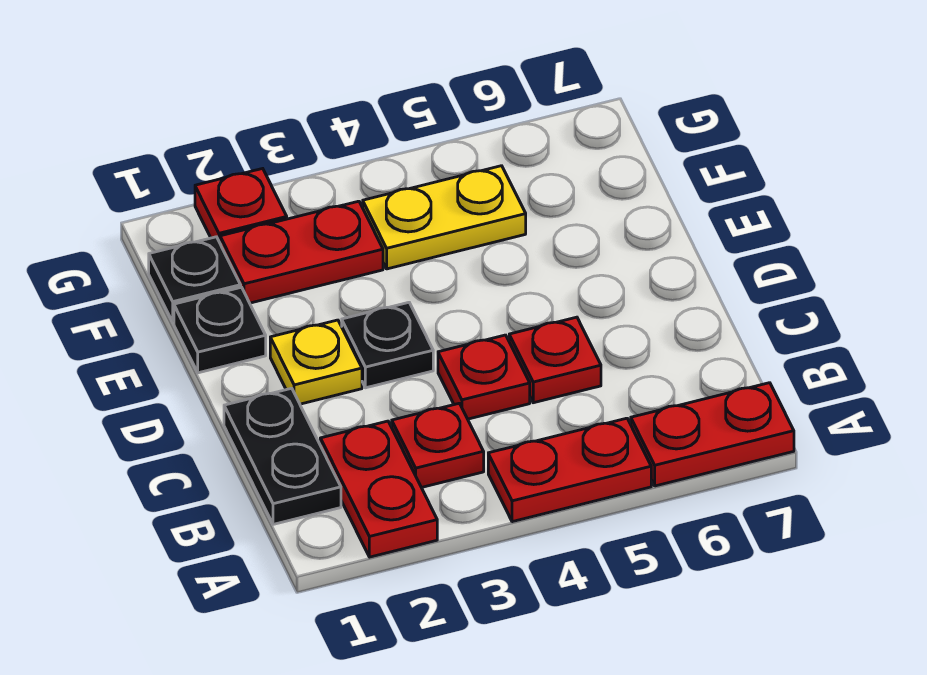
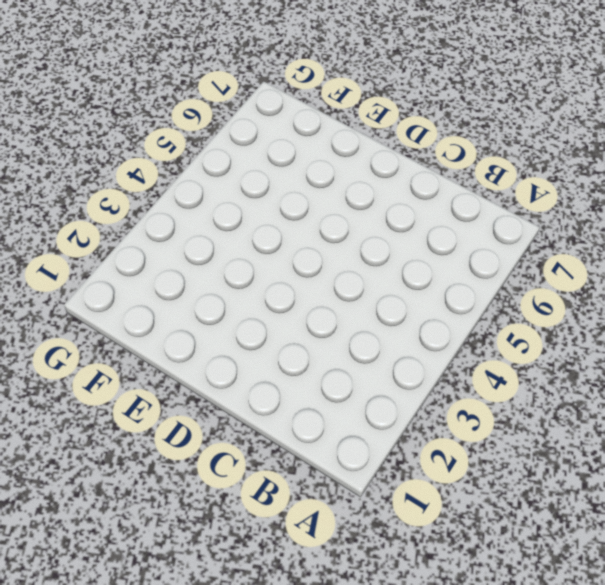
none -> red 1x2 plate [320,421,437,557]
none -> red 1x2 plate [488,418,651,522]
none -> red 1x2 plate [631,383,794,486]

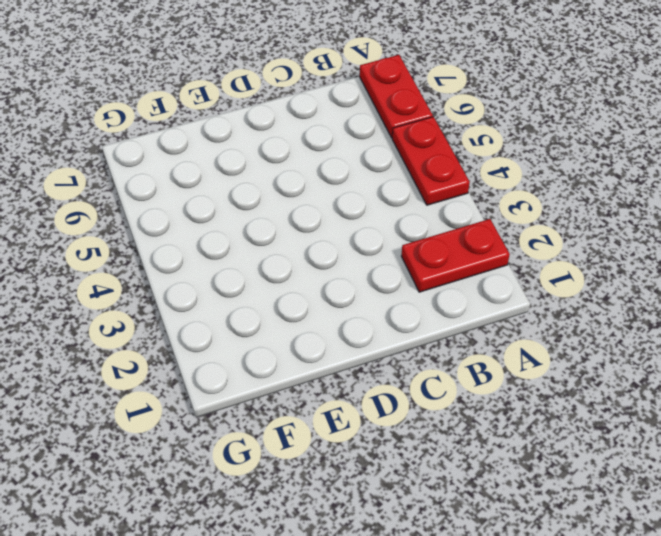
none -> black 1x2 plate [224,388,341,524]
none -> red 1x1 plate [392,403,484,487]
none -> red 1x1 plate [438,335,530,419]

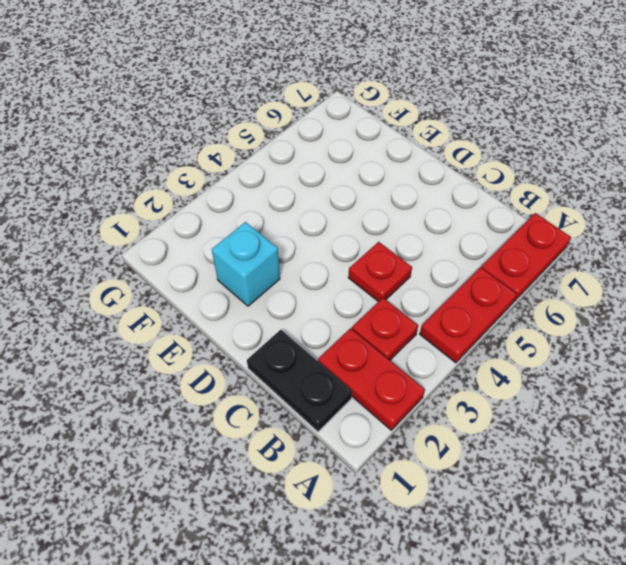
cyan 1x1 brick [212,222,280,306] -> none
none -> red 1x1 plate [509,317,601,403]
none -> yellow 1x1 plate [270,320,362,404]
none -> black 1x1 plate [342,302,433,388]

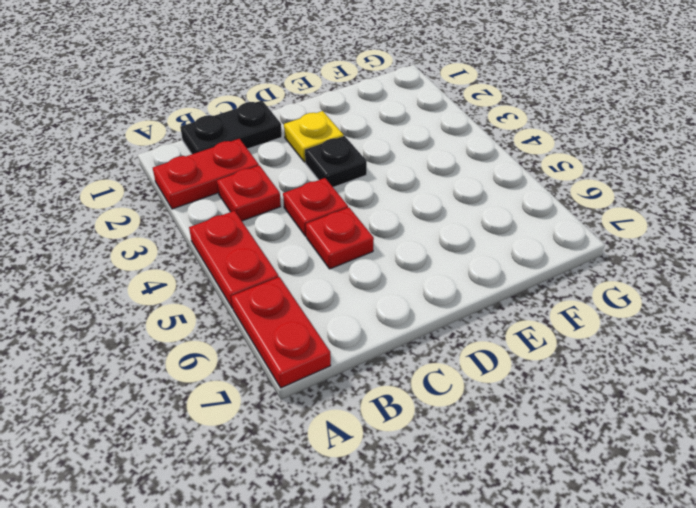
none -> black 1x1 plate [174,287,266,373]
none -> black 1x1 plate [149,237,241,322]
none -> red 1x2 plate [220,201,383,303]

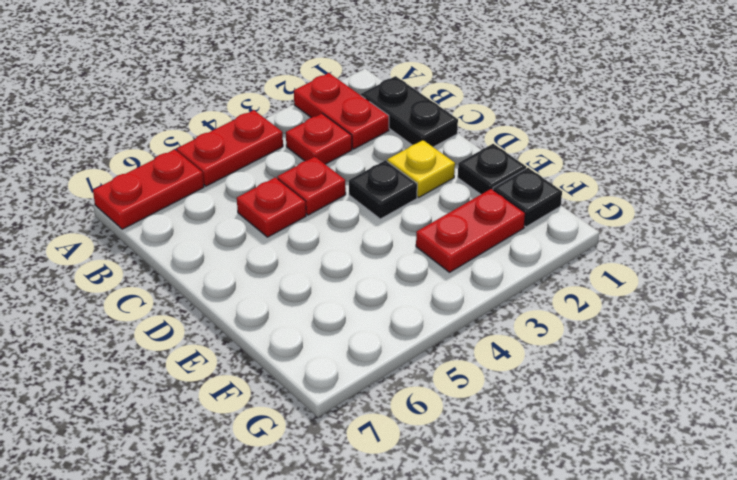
none -> yellow 1x2 plate [363,166,526,269]
none -> red 1x1 plate [195,169,287,242]

